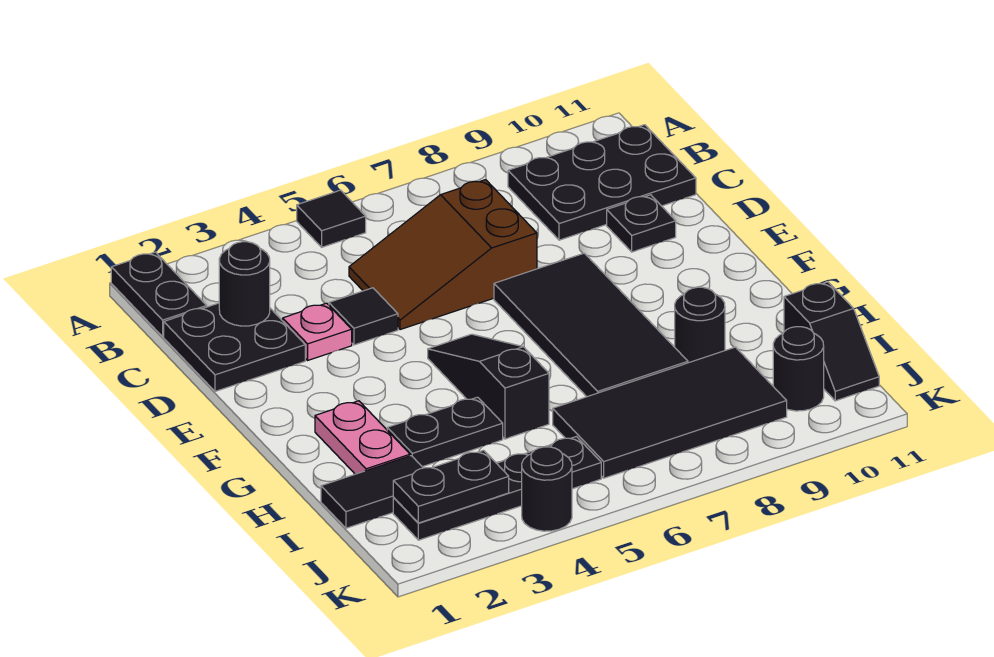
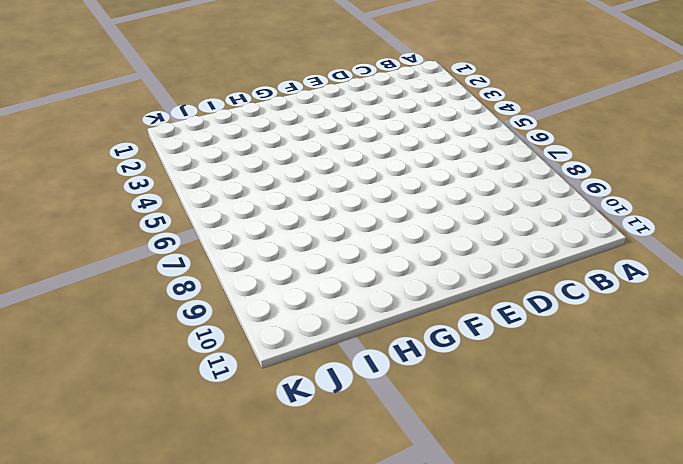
none -> black 1x2 plate [111,252,207,337]
none -> black 1x1 tile [297,190,366,247]
none -> black 2x3 plate [508,125,696,240]

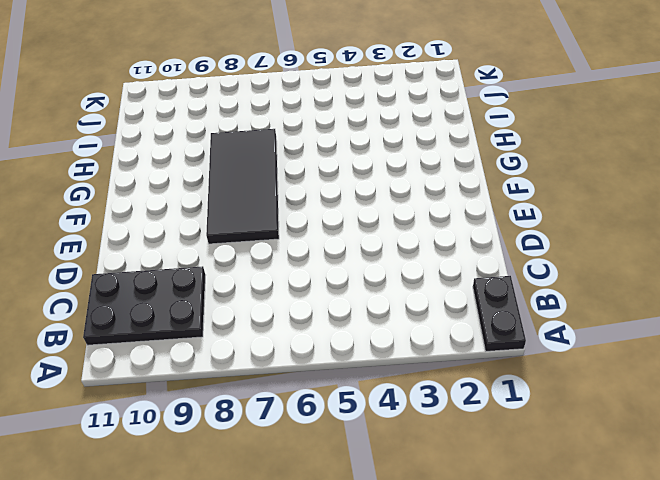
none -> black 1x1 tile [297,190,366,247]
none -> black 2x2 plate [164,303,305,391]
none -> brown 2x3 slope [349,180,537,330]

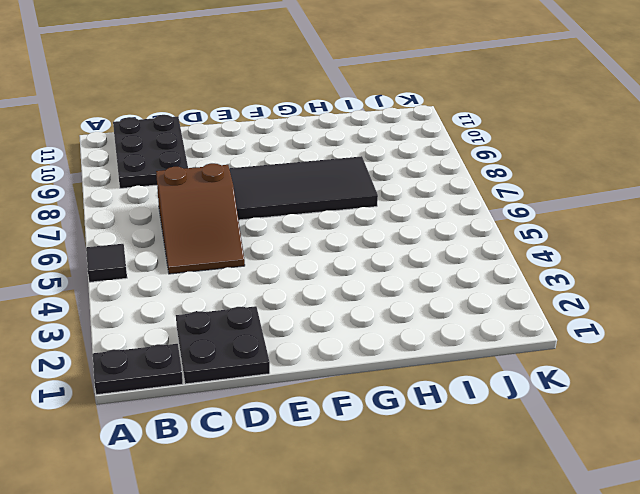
none -> pink 1x1 plate [283,303,352,360]
none -> black 1x1 tile [329,288,398,345]
none -> black 1x1 plate [607,195,676,252]

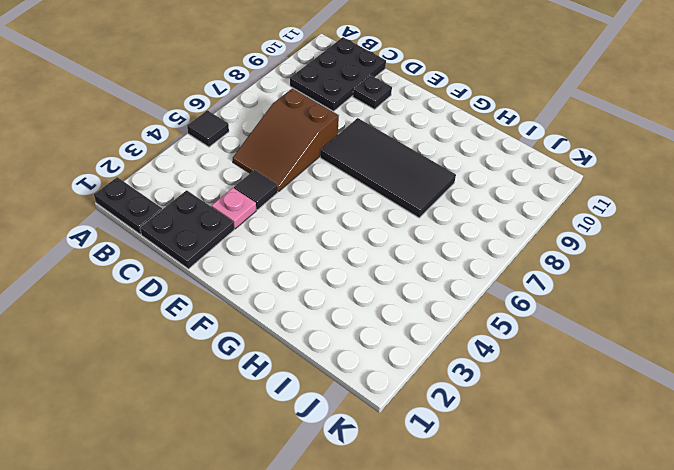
none -> black 1x3 slope [428,334,549,439]
none -> pink 1x2 plate [315,401,410,474]
none -> black 1x2 plate [387,397,503,467]

